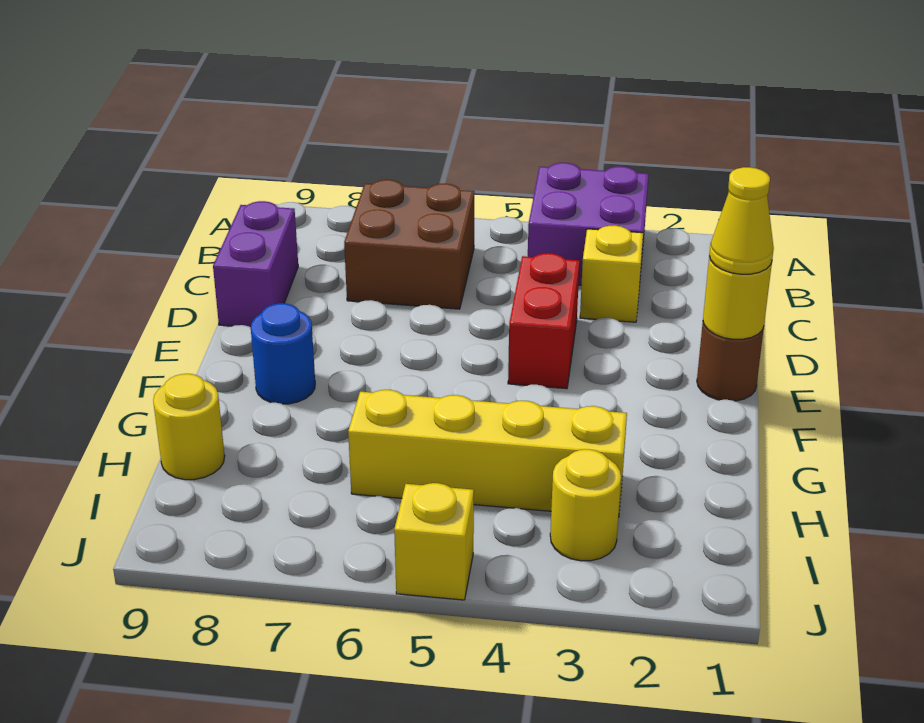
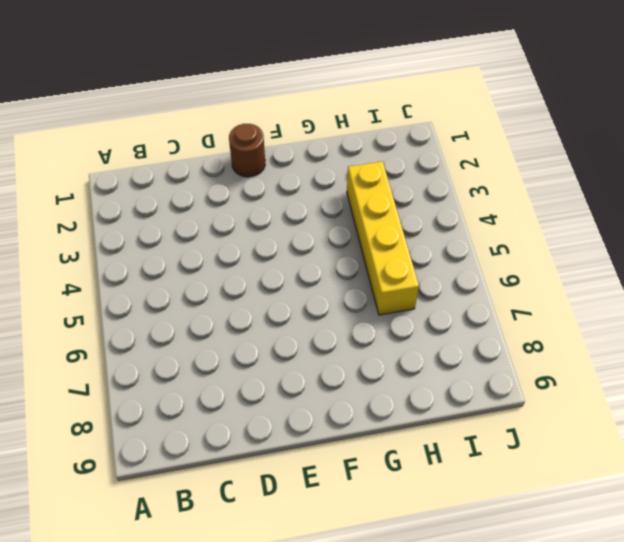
none -> purple 2x2 brick [528,163,649,285]
none -> brown 2x2 brick [344,180,474,309]
none -> yellow 1x1 brick [580,225,643,322]

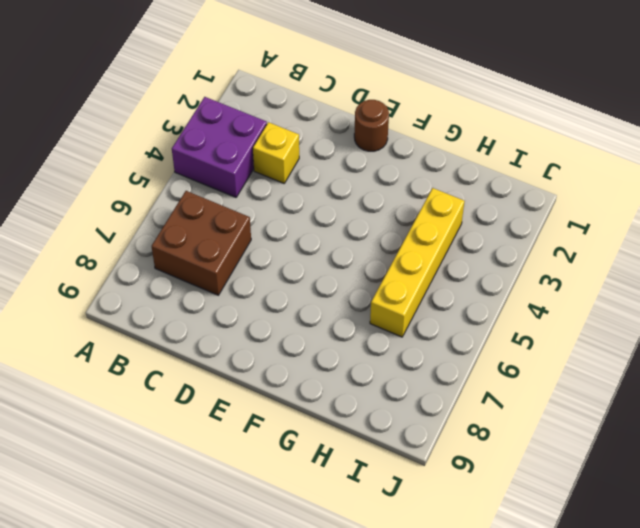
none -> purple 1x2 brick [213,201,298,327]
none -> red 1x2 brick [508,253,580,389]
none -> blue 1x1 round brick [251,303,315,404]

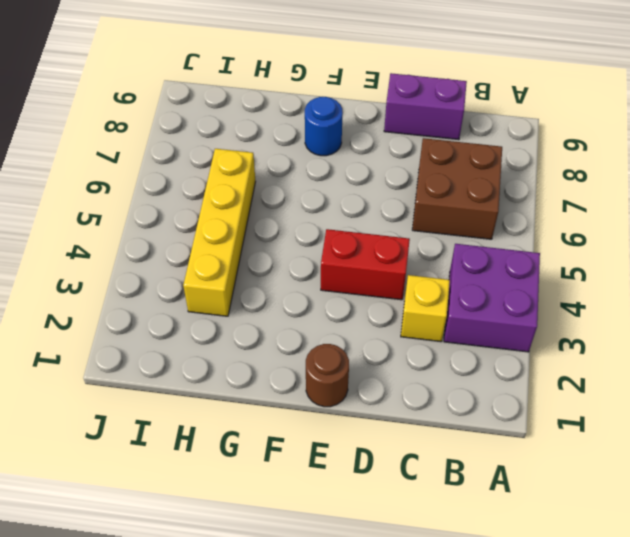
none -> yellow 1x1 round brick [153,374,225,480]
none -> yellow 1x1 round brick [550,449,621,561]
none -> yellow 1x1 brick [394,483,474,600]

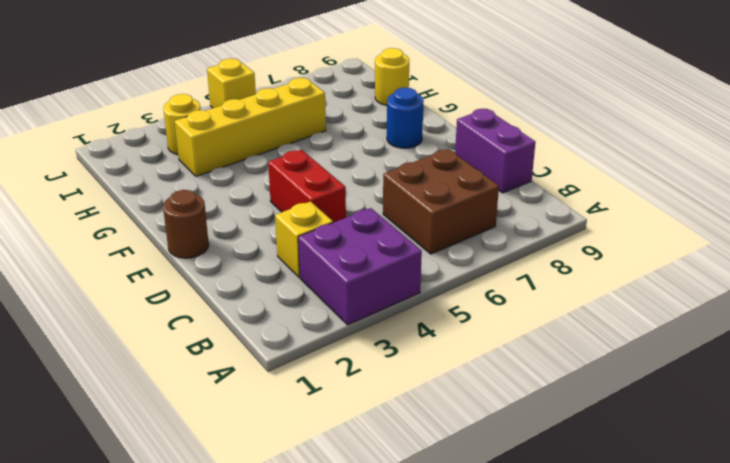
none -> yellow 1x1 round brick [703,257,772,339]
none -> yellow 1x1 cone [709,167,774,274]

